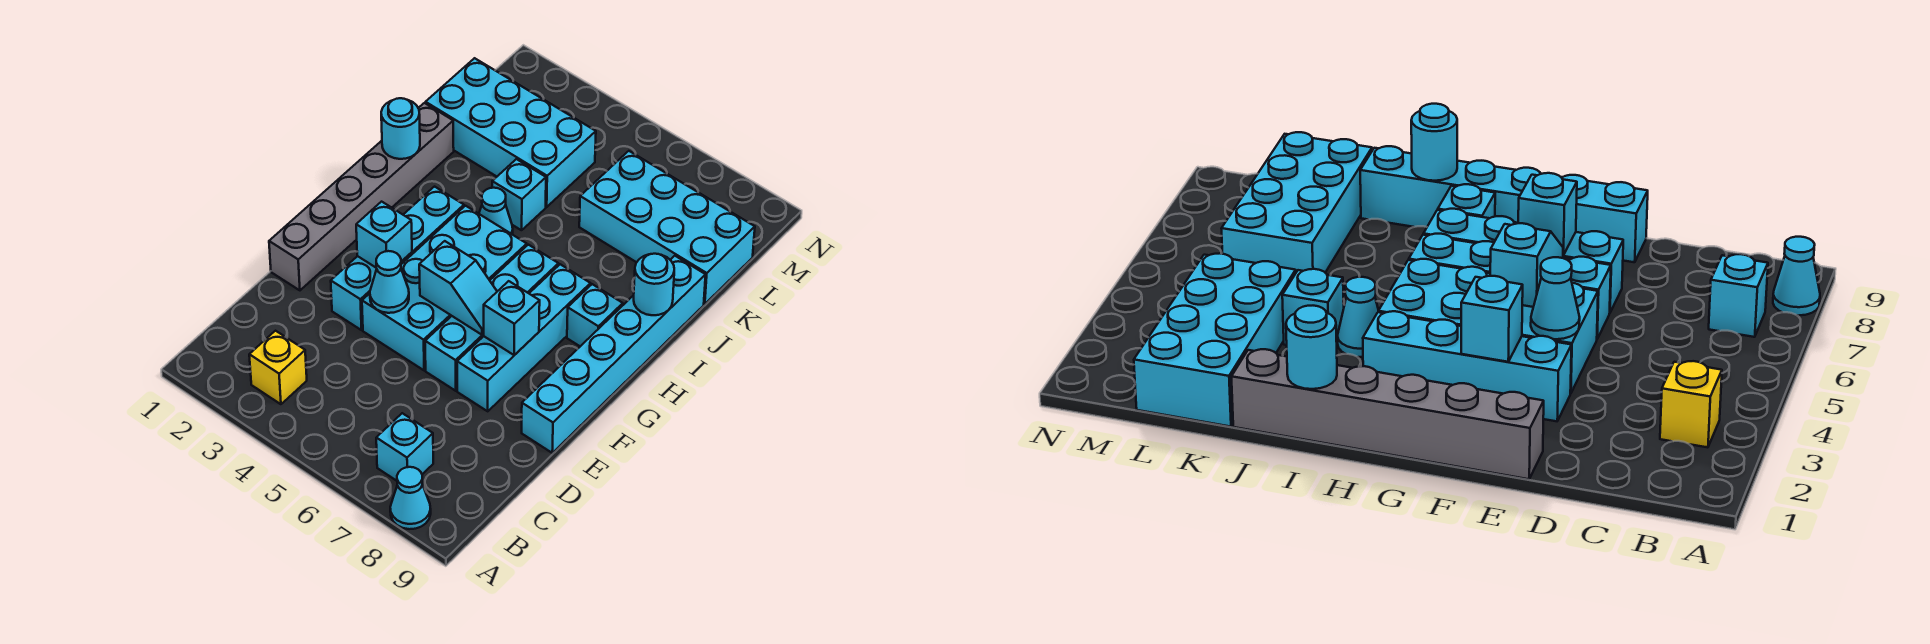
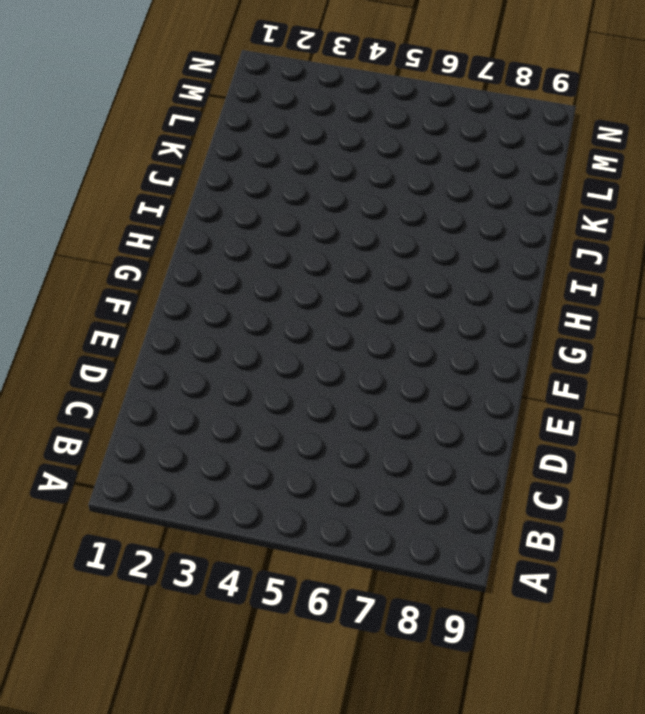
none -> cyan 1x1 cone [390,467,431,529]
none -> yellow 1x1 brick [249,331,307,404]
none -> cyan 1x1 brick [376,413,433,481]

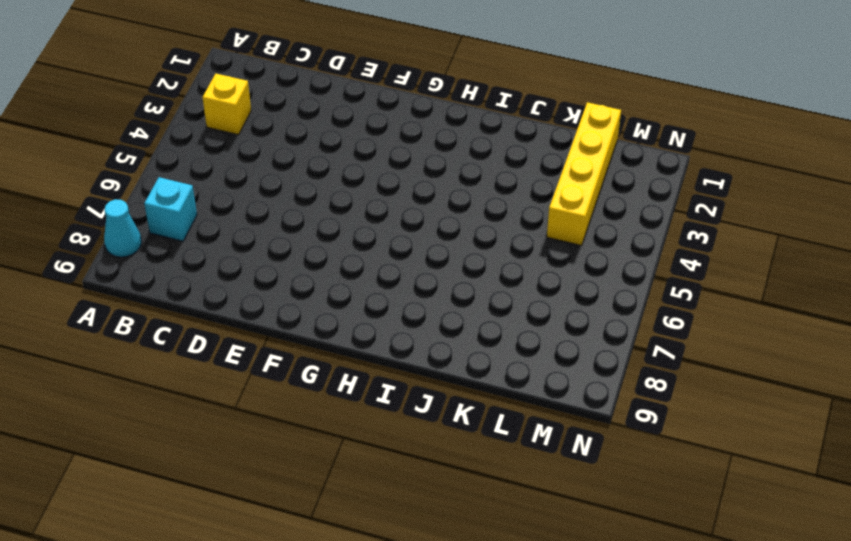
yellow 1x4 brick [547,102,621,246] -> cyan 2x4 brick [426,58,596,207]
none -> grey 1x6 brick [269,103,454,290]
none -> cyan 1x4 brick [331,187,464,330]
none -> cyan 2x4 brick [362,206,527,370]

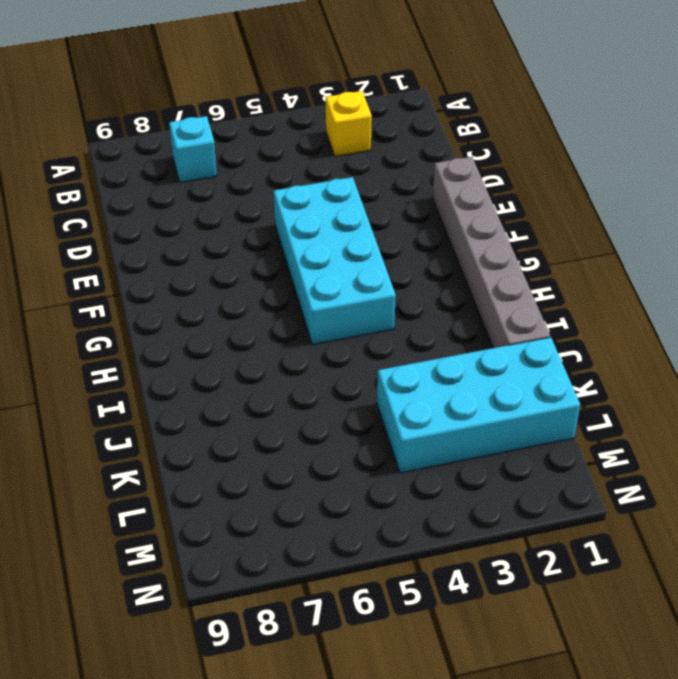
none -> cyan 1x1 cone [390,467,431,529]
none -> cyan 1x4 brick [331,187,464,330]
none -> cyan 1x4 brick [425,245,559,391]

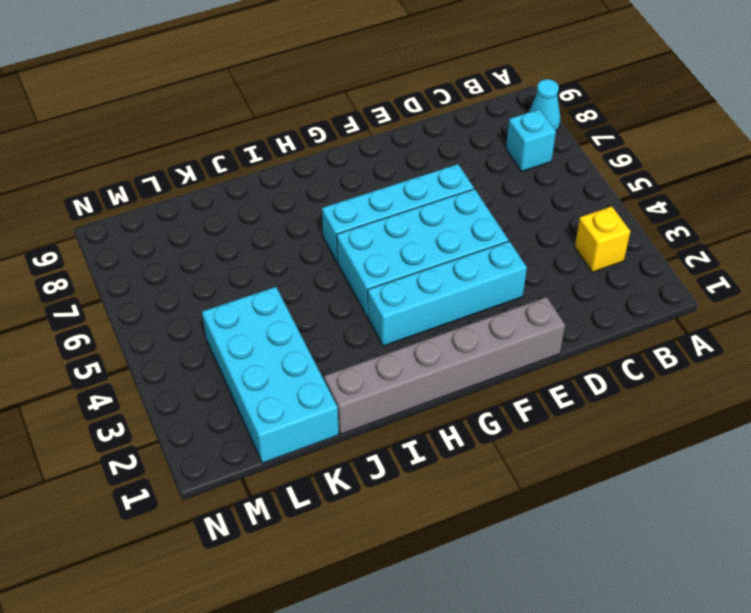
none -> cyan 1x4 brick [457,264,591,411]
none -> cyan 1x6 brick [522,256,706,453]
none -> cyan 1x1 brick [567,284,623,346]

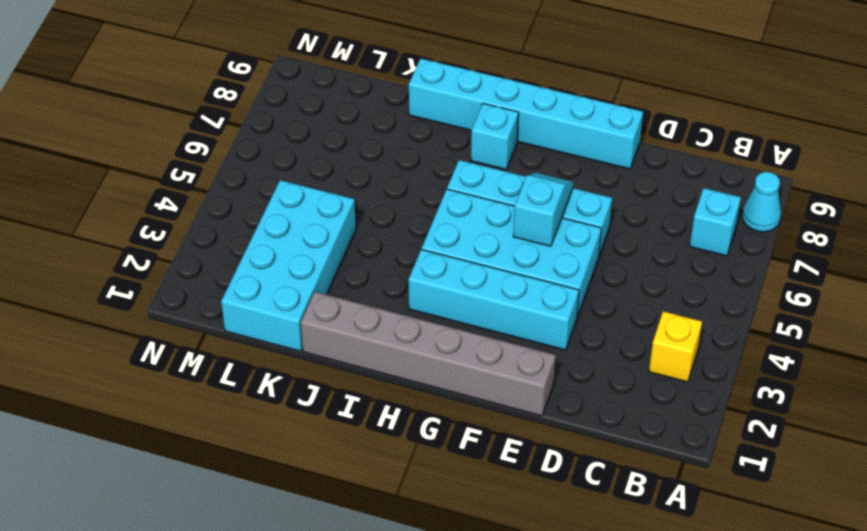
none -> cyan 1x4 brick [457,264,591,411]
none -> cyan 1x1 cone [479,188,513,235]
none -> cyan 1x1 brick [492,159,546,230]

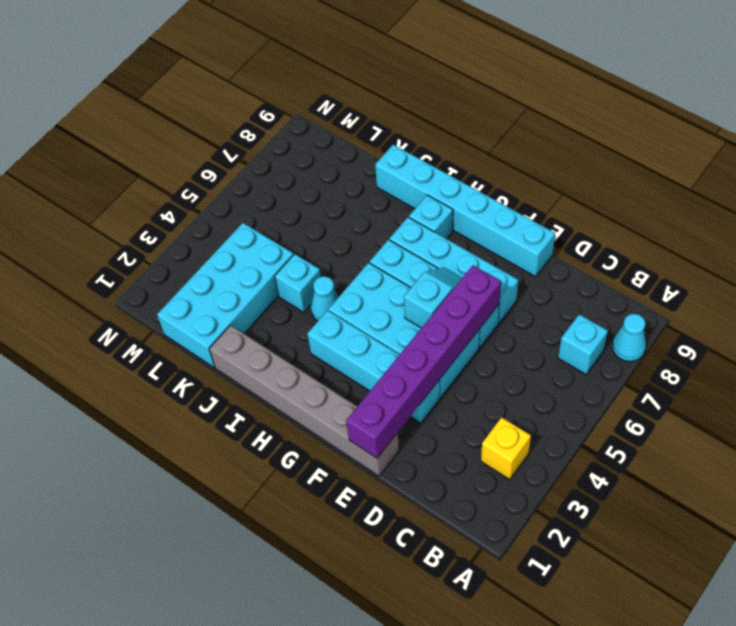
purple 1x6 brick [346,265,501,458] -> cyan 1x1 cone [370,251,409,313]
none -> cyan 2x4 brick [579,151,755,304]
none -> cyan 1x1 brick [356,202,412,267]
none -> cyan 1x1 brick [484,281,540,355]

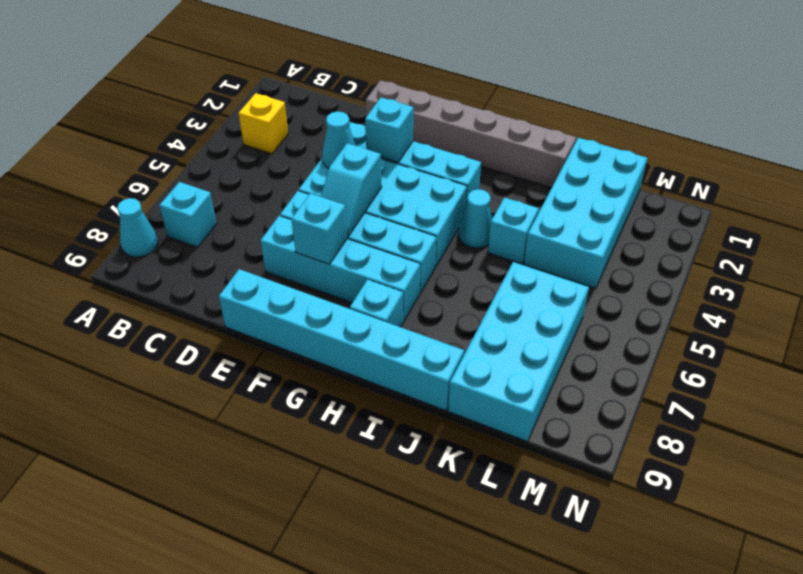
none -> cyan 1x1 round brick [381,98,420,159]
none -> cyan 1x1 round brick [634,254,674,315]

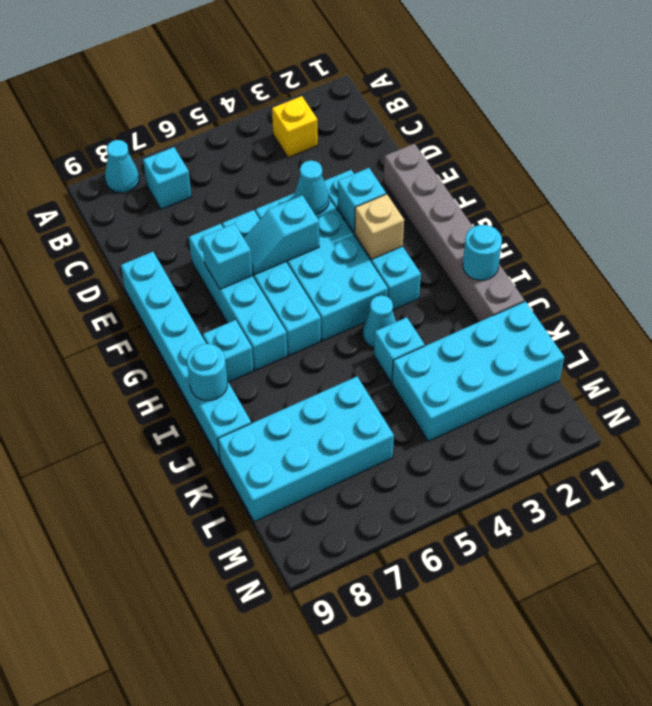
tan 1x1 brick [355,194,404,259] -> none

